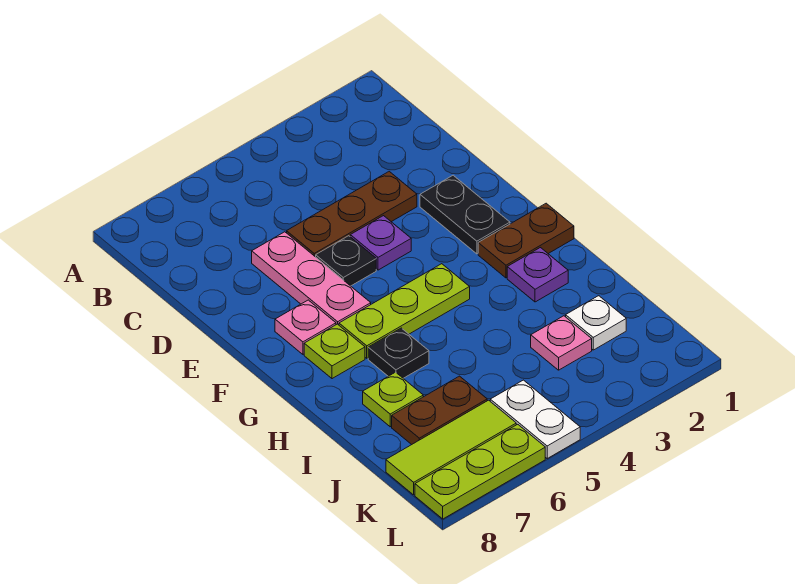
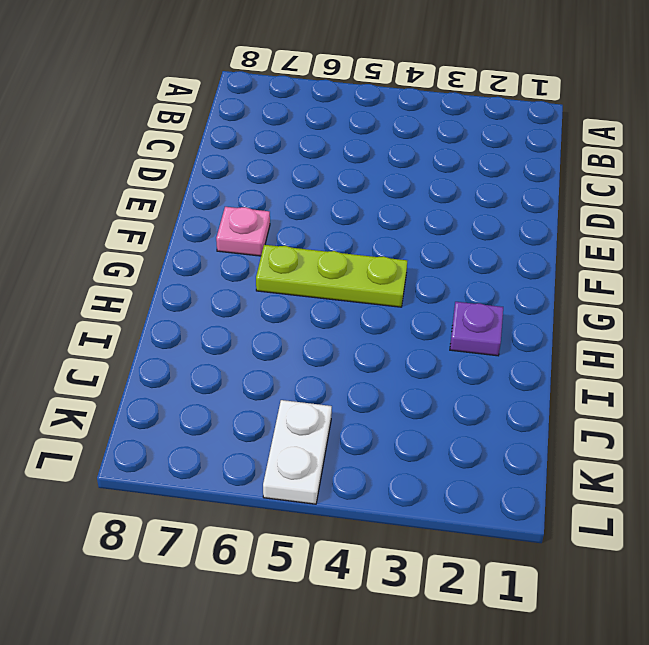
none -> brown 1x3 plate [287,171,417,257]
none -> pink 1x3 plate [252,232,371,325]
none -> black 1x2 plate [420,175,510,254]

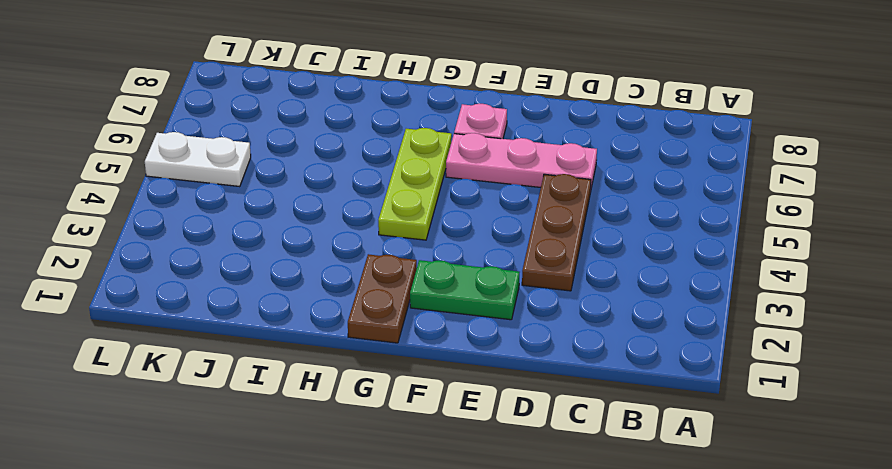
green 1x2 plate [410,260,519,320] -> black 1x2 plate [420,175,510,254]
none -> purple 1x1 plate [350,216,411,270]
none -> black 1x1 plate [316,236,376,286]
none -> lime 1x1 plate [304,324,365,379]

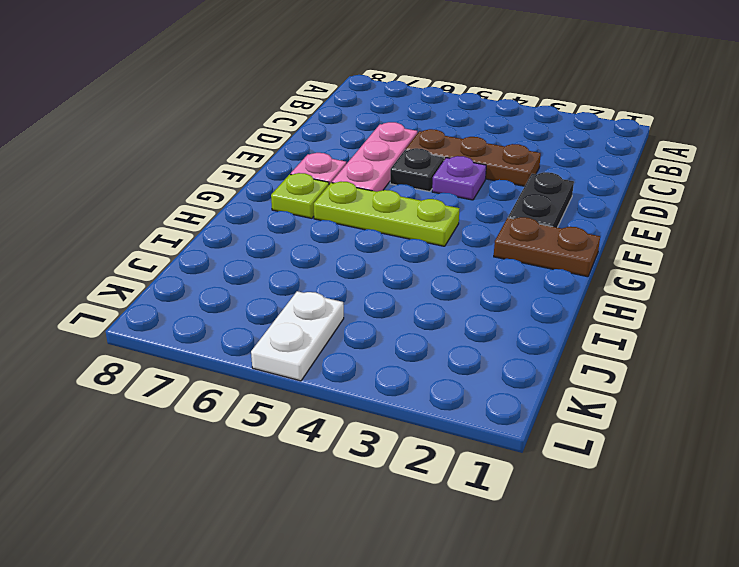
none -> purple 1x1 plate [507,248,568,302]
none -> black 1x1 plate [368,328,429,378]
none -> lime 1x1 plate [363,372,423,427]

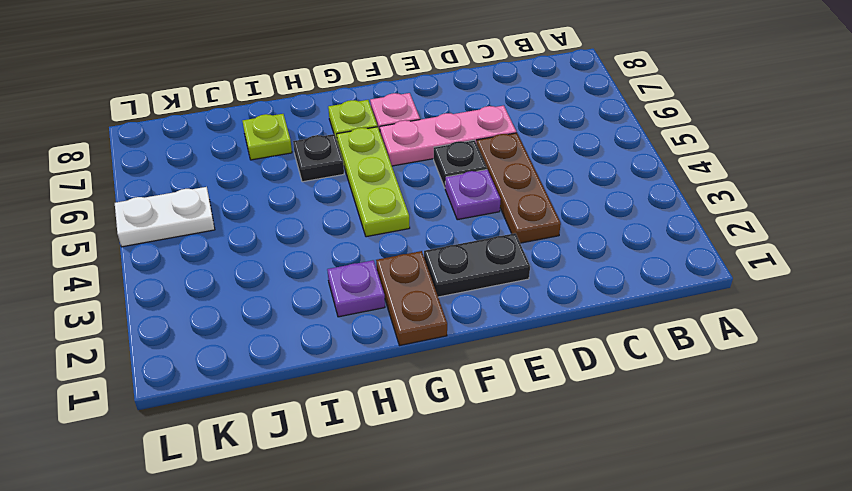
none -> white 1x1 plate [566,296,626,350]
none -> pink 1x1 plate [531,316,592,370]
none -> brown 1x2 plate [392,376,487,445]

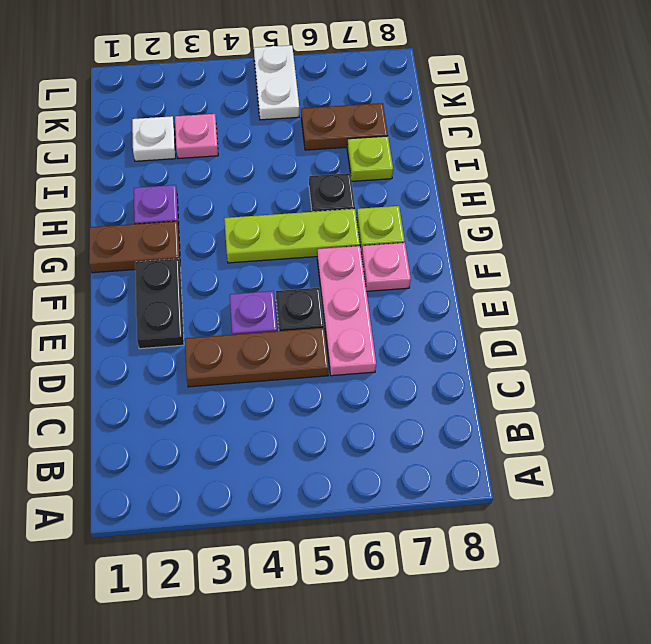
none -> lime 1x3 tile [386,400,516,495]
none -> lime 1x3 plate [415,424,545,519]

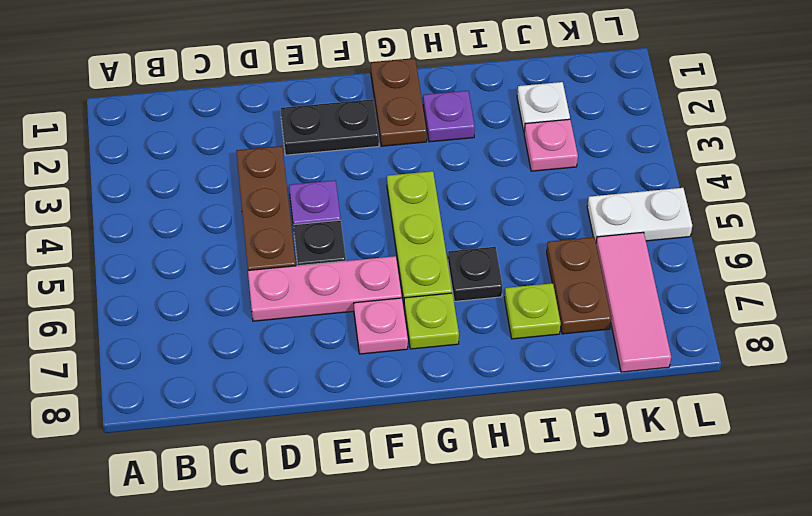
pink 1x3 tile [596,232,671,372] -> lime 1x3 tile [386,400,516,495]
none -> lime 1x3 plate [415,424,545,519]

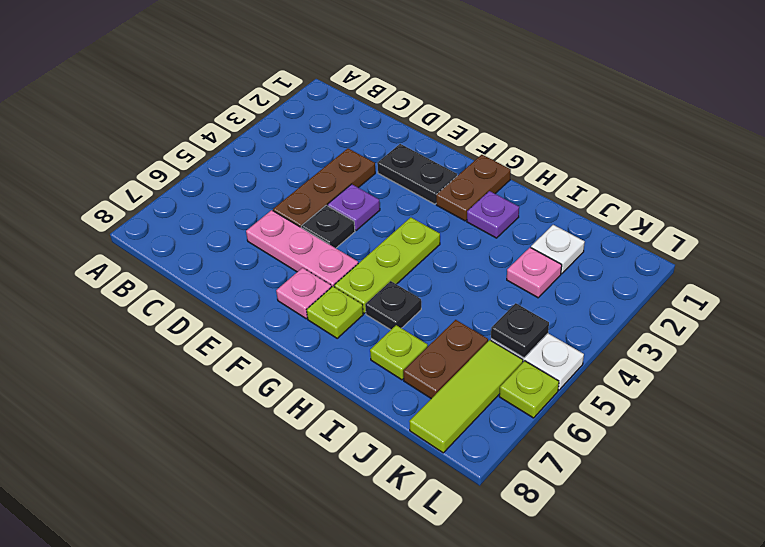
black 1x1 plate [491,303,549,358] -> none
lime 1x1 plate [499,361,559,418] -> lime 1x3 plate [415,424,545,519]

